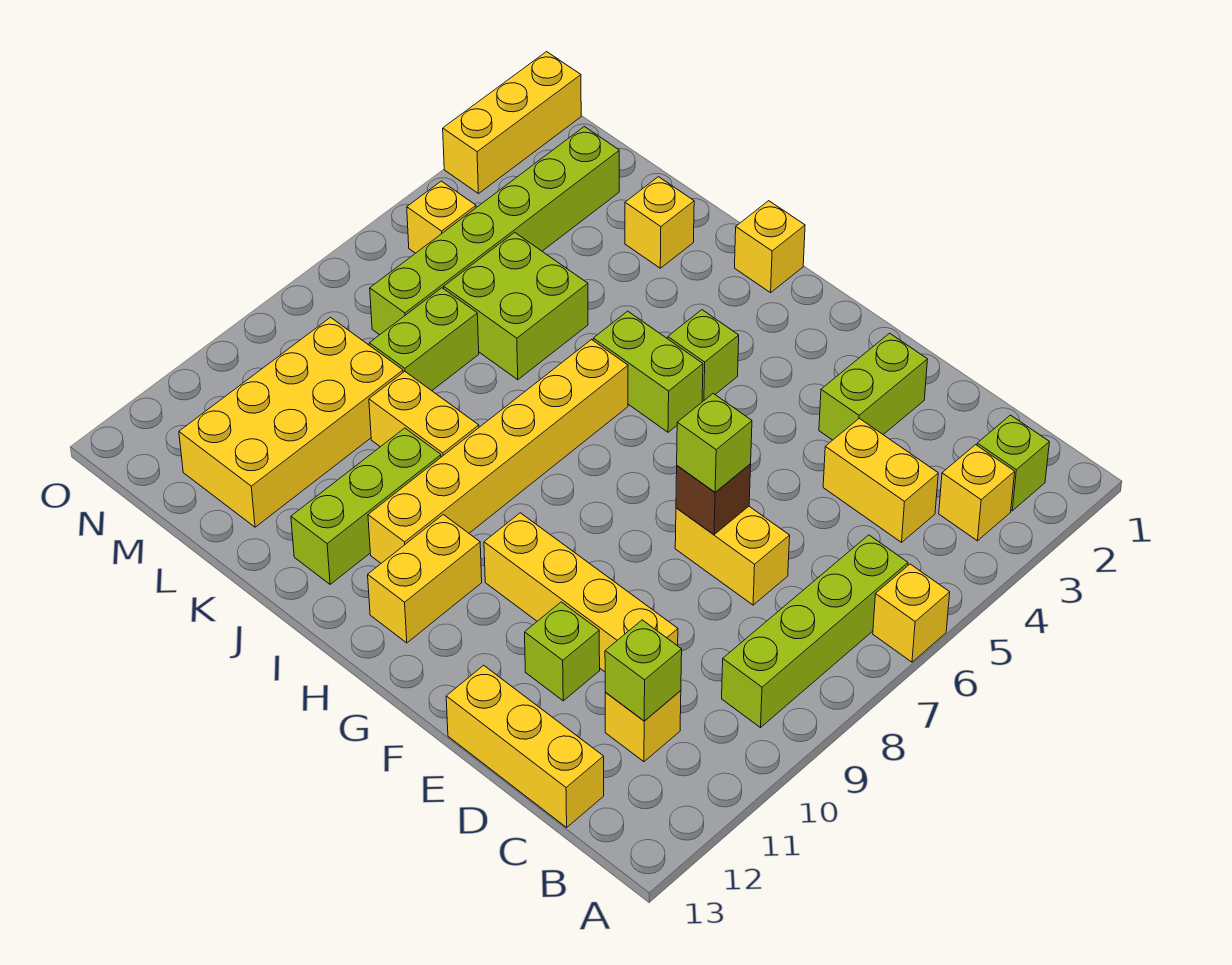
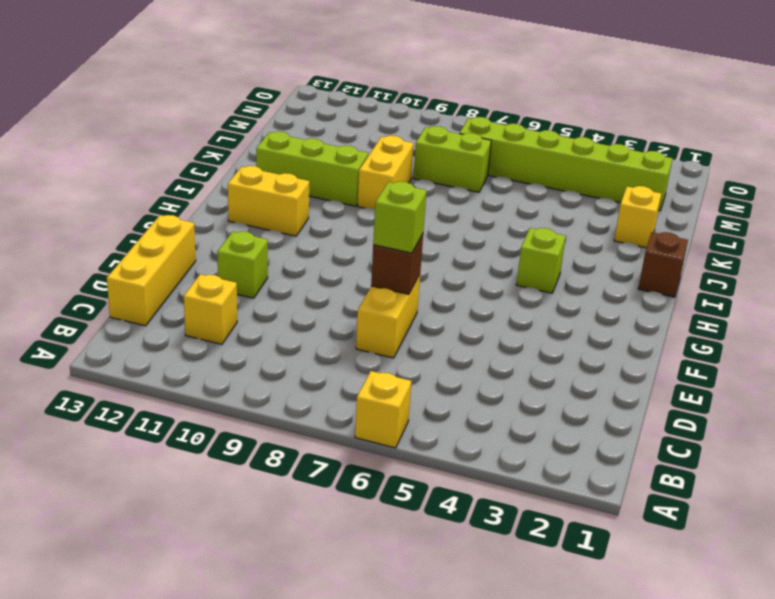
brown 1x1 brick [638,232,688,297] -> yellow 1x1 brick [735,201,805,293]
none -> lime 1x1 brick [977,415,1049,511]
none -> yellow 1x1 brick [939,445,1015,541]
none -> lime 1x4 brick [722,535,908,728]

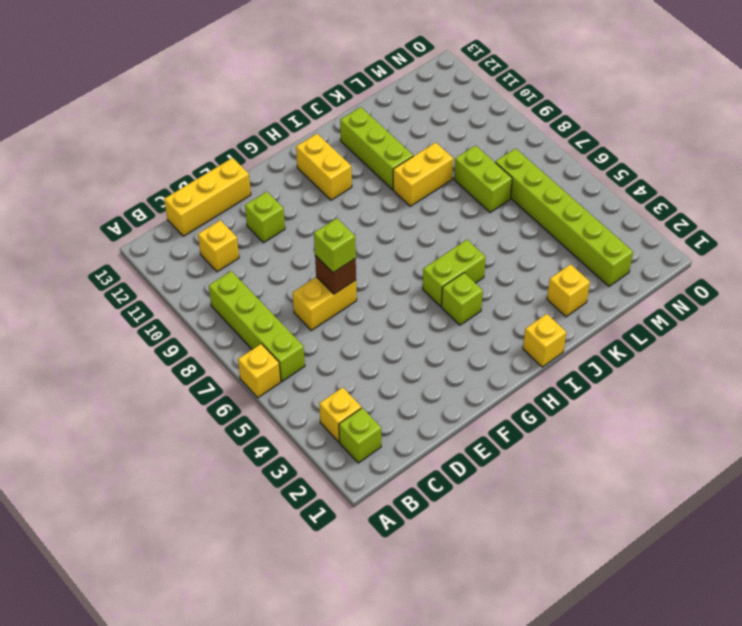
none -> yellow 1x2 brick [823,418,938,542]
none -> yellow 1x4 brick [484,513,678,672]
none -> lime 1x2 brick [819,333,928,440]

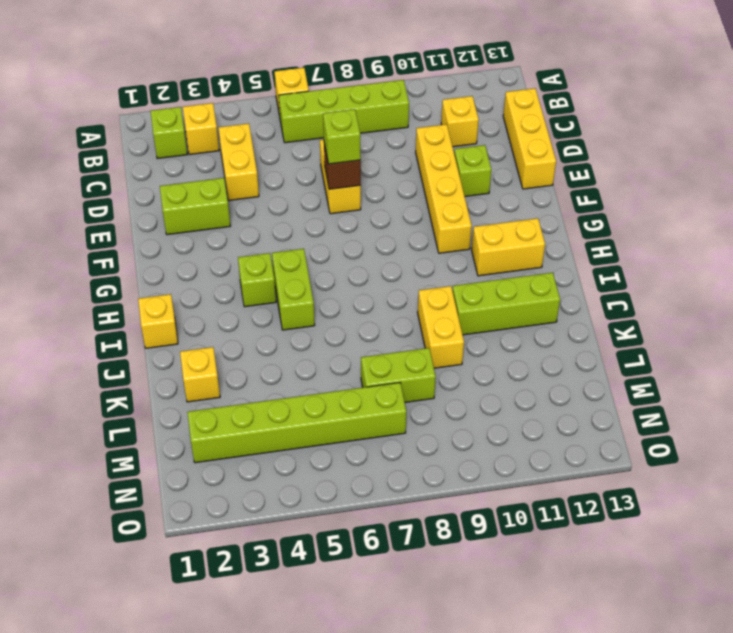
none -> yellow 1x6 brick [368,340,628,563]
none -> lime 2x2 brick [444,232,588,380]
none -> yellow 2x4 brick [179,317,403,527]

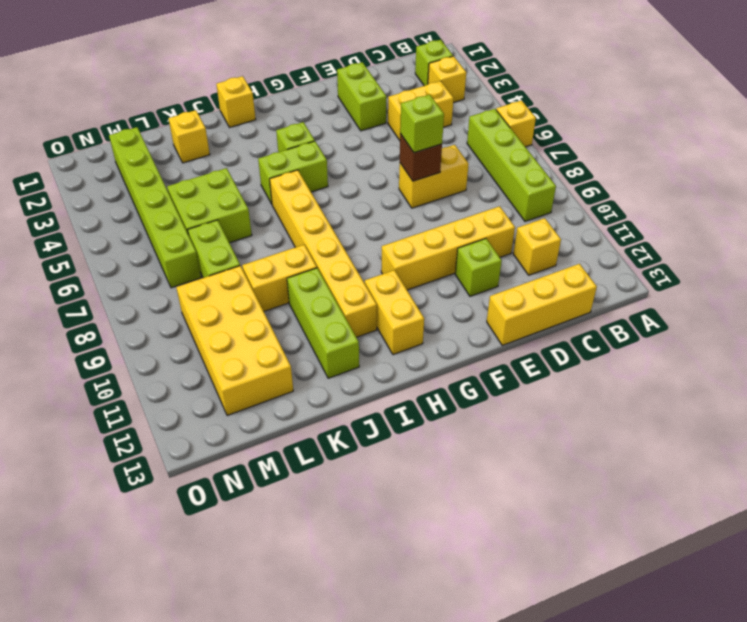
none -> yellow 1x1 brick [407,181,476,253]
none -> yellow 1x3 brick [443,52,581,194]
none -> lime 1x1 brick [605,620,682,721]

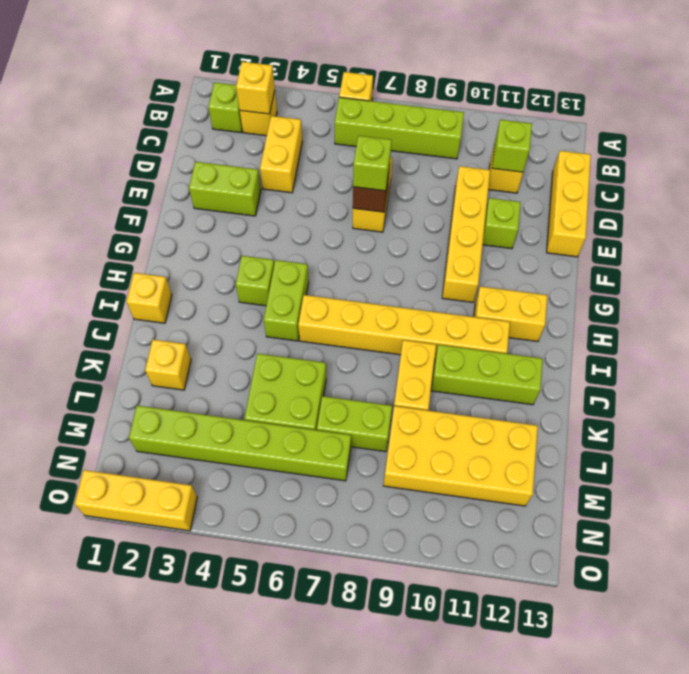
yellow 1x1 brick [236,62,275,114] -> yellow 1x1 brick moved to [407,181,476,253]

